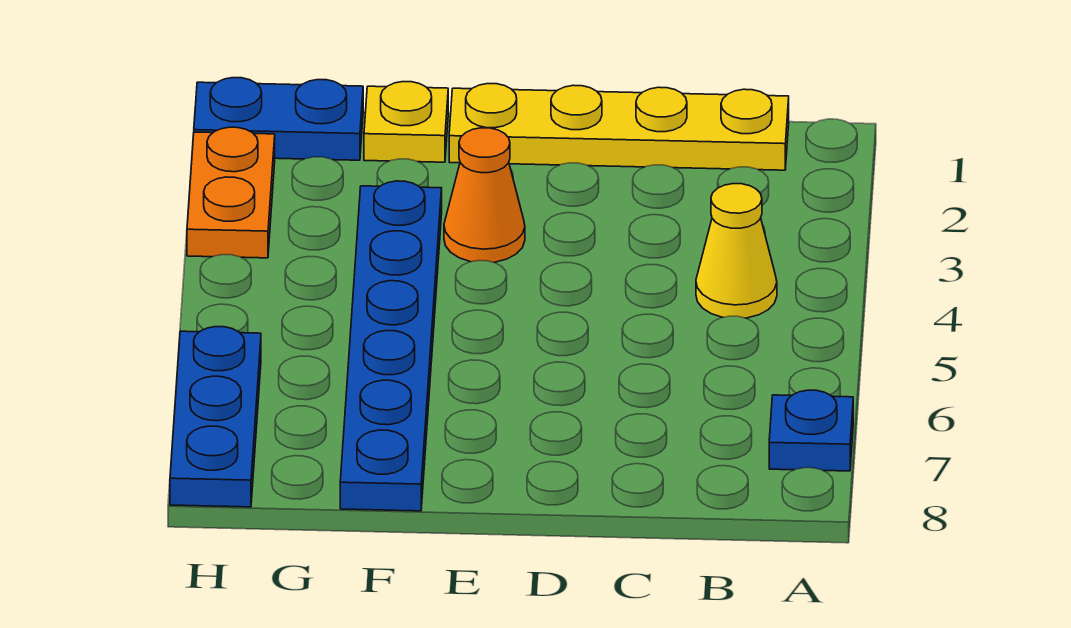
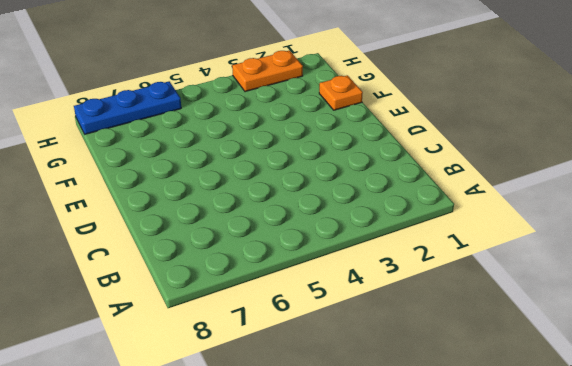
orange 1x1 plate [319,75,363,110] -> yellow 1x1 plate [364,82,448,162]
none -> blue 1x1 plate [769,390,853,471]
none -> yellow 1x4 plate [449,84,789,170]

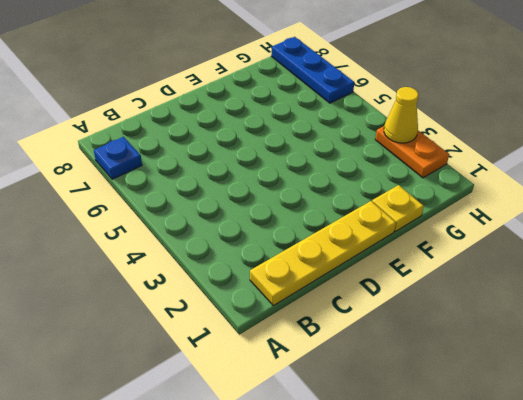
yellow 1x1 cone [384,87,418,143] -> yellow 1x1 cone moved to [696,184,777,318]
none -> orange 1x1 cone [444,128,525,262]
none -> blue 1x6 plate [340,181,442,511]

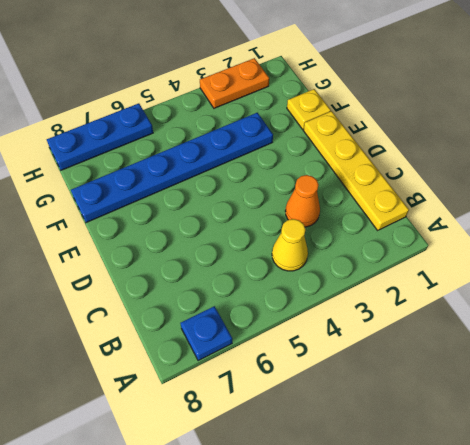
orange 1x1 cone [285,175,320,227] -> orange 1x1 cone moved to [444,128,525,262]
none -> blue 1x2 plate [194,78,363,160]

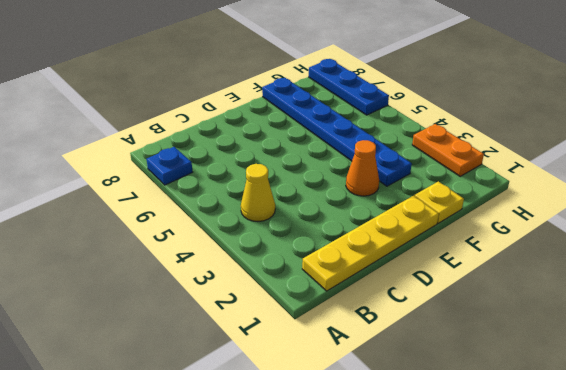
none -> blue 1x2 plate [194,78,363,160]

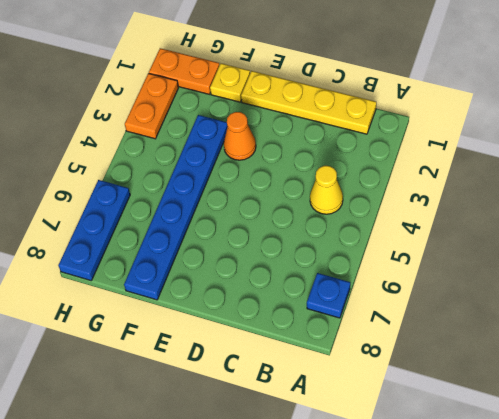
orange 1x2 plate [149,48,219,94] -> blue 1x2 plate [194,78,363,160]

